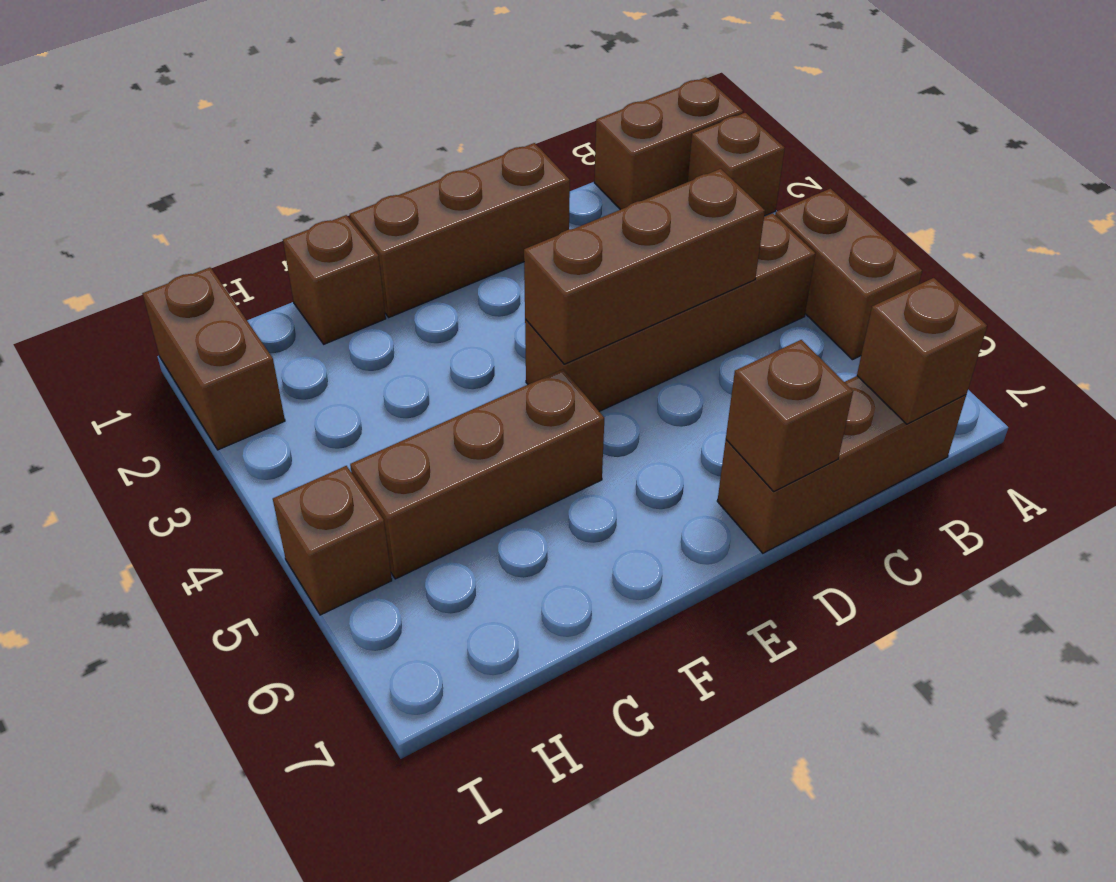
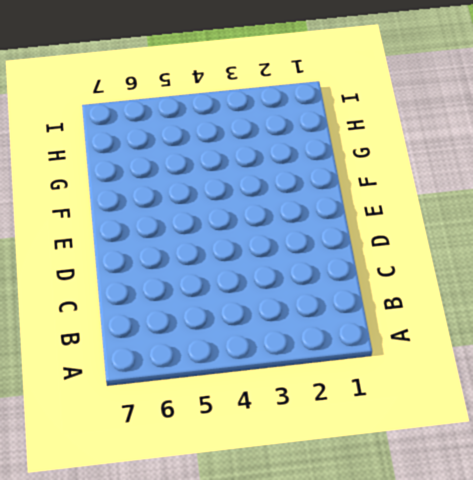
none -> brown 1x2 brick [594,77,743,210]
none -> brown 1x1 brick [688,113,785,216]
none -> brown 1x2 brick [775,189,922,360]

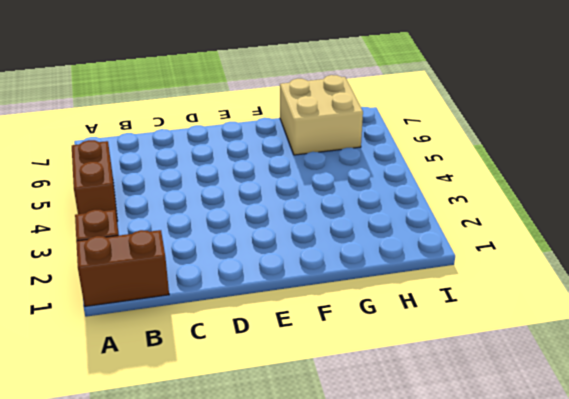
tan 2x2 brick [280,75,363,155] -> none
none -> brown 1x4 brick [525,213,815,411]
none -> brown 1x3 brick [717,376,966,553]
none -> brown 1x3 brick [350,143,570,317]

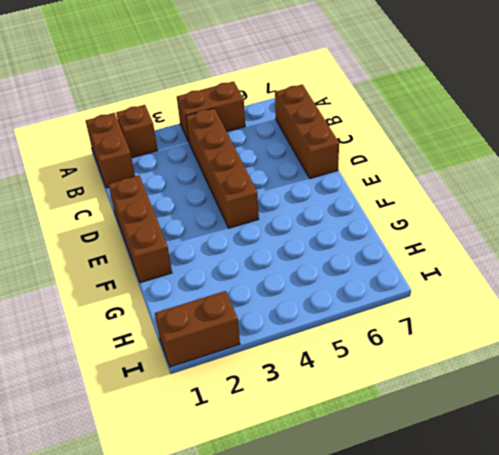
none -> brown 1x3 brick [350,369,604,579]
none -> brown 1x1 brick [283,215,386,344]
none -> brown 1x1 brick [273,466,392,615]

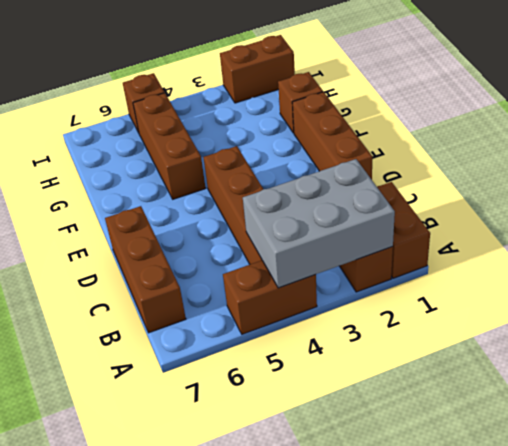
grey 2x3 brick [243,159,395,288] -> none
none -> brown 1x1 brick [857,278,987,424]
none -> brown 1x3 brick [524,169,765,364]
none -> brown 1x1 brick [726,340,853,491]

